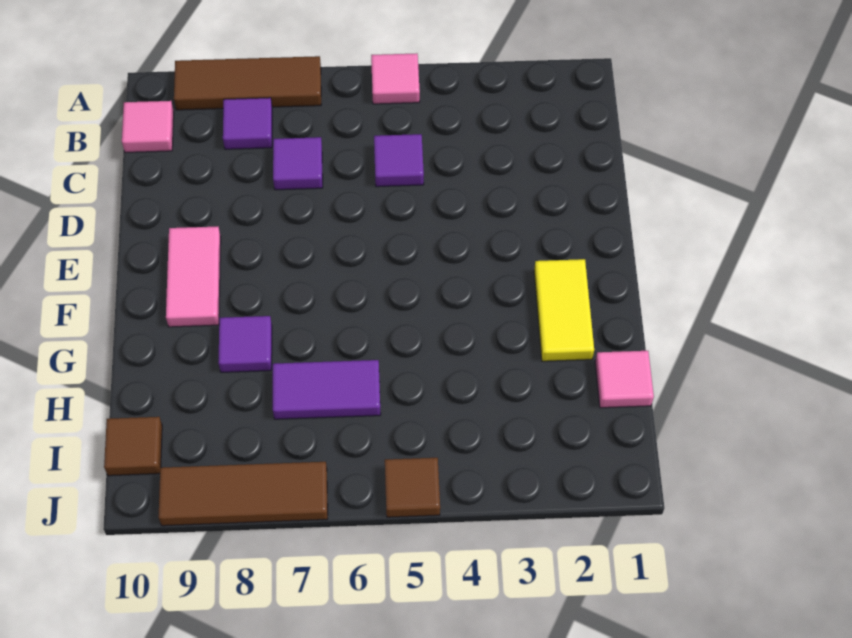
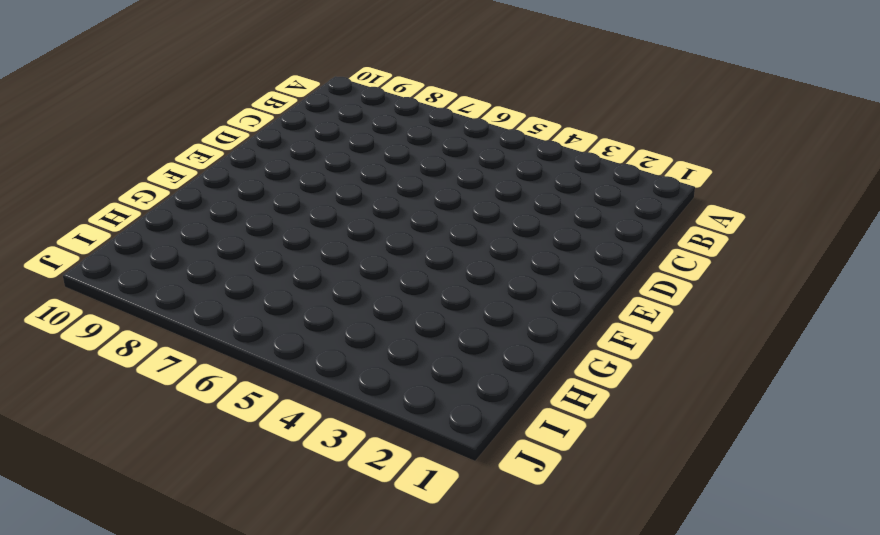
none -> pink 1x1 tile [371,53,420,104]
none -> brown 1x3 tile [174,56,321,110]
none -> purple 1x1 tile [223,98,272,149]

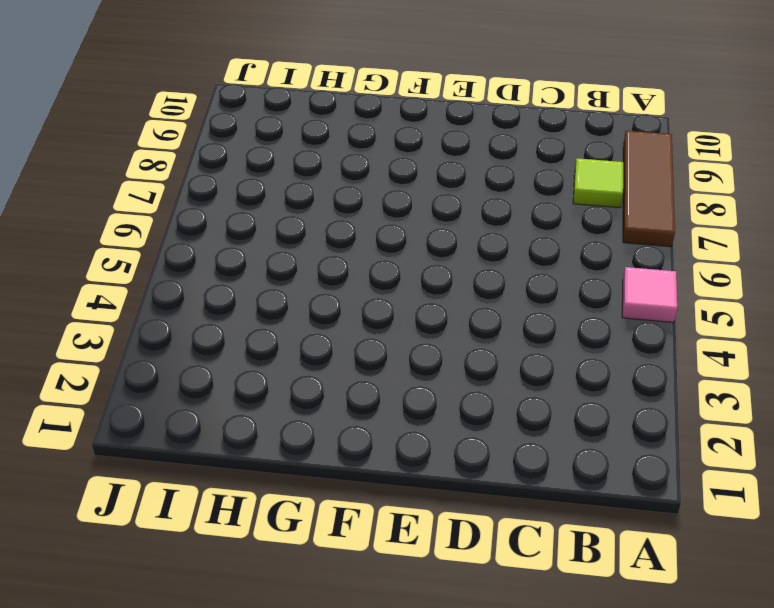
lime 1x1 tile [573,158,623,208] -> purple 1x1 tile [223,98,272,149]
none -> pink 1x1 tile [122,101,174,152]
none -> purple 1x1 tile [374,134,424,187]
none -> purple 1x1 tile [273,137,323,190]

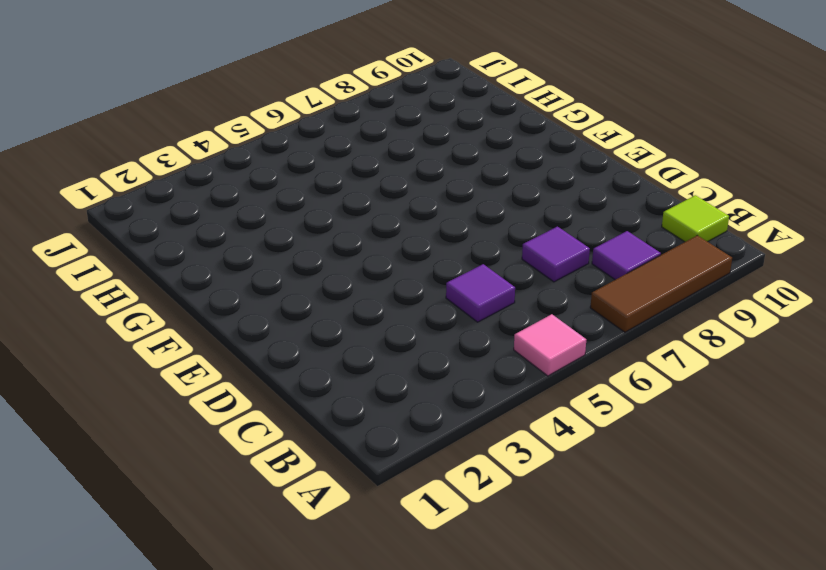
lime 1x1 tile [662,195,729,242] -> pink 1x1 tile [122,101,174,152]
none -> pink 1x2 tile [166,227,221,327]
none -> yellow 1x2 tile [534,259,594,361]
none -> purple 1x1 tile [218,316,272,372]

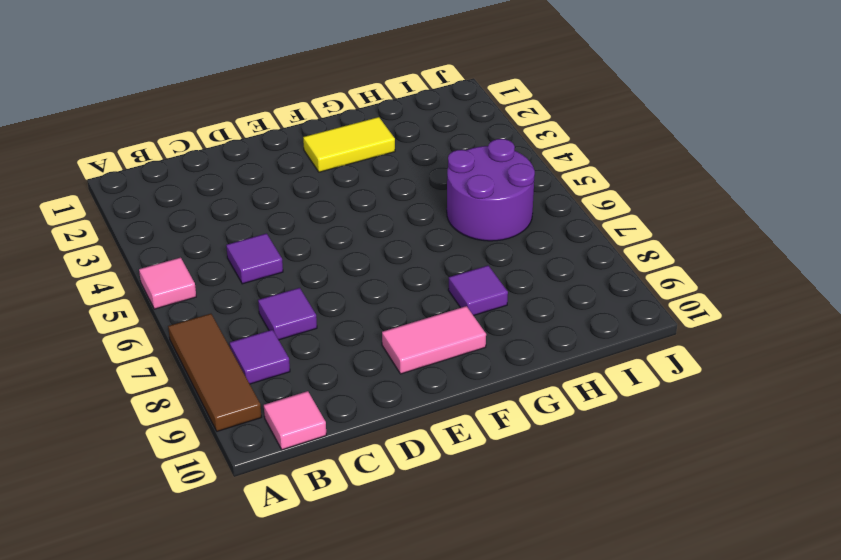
purple 2x2 round brick [447,139,535,241] -> purple 1x2 tile [273,360,381,419]
none -> pink 1x1 tile [595,351,654,408]
none -> brown 1x1 tile [104,417,162,476]
none -> brown 1x1 tile [385,458,440,517]

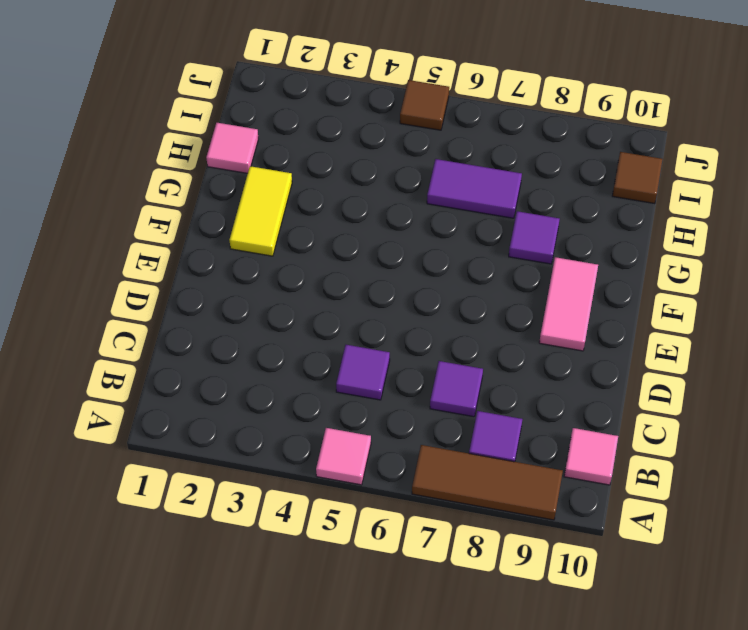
none -> brown 1x3 tile [158,462,328,526]

